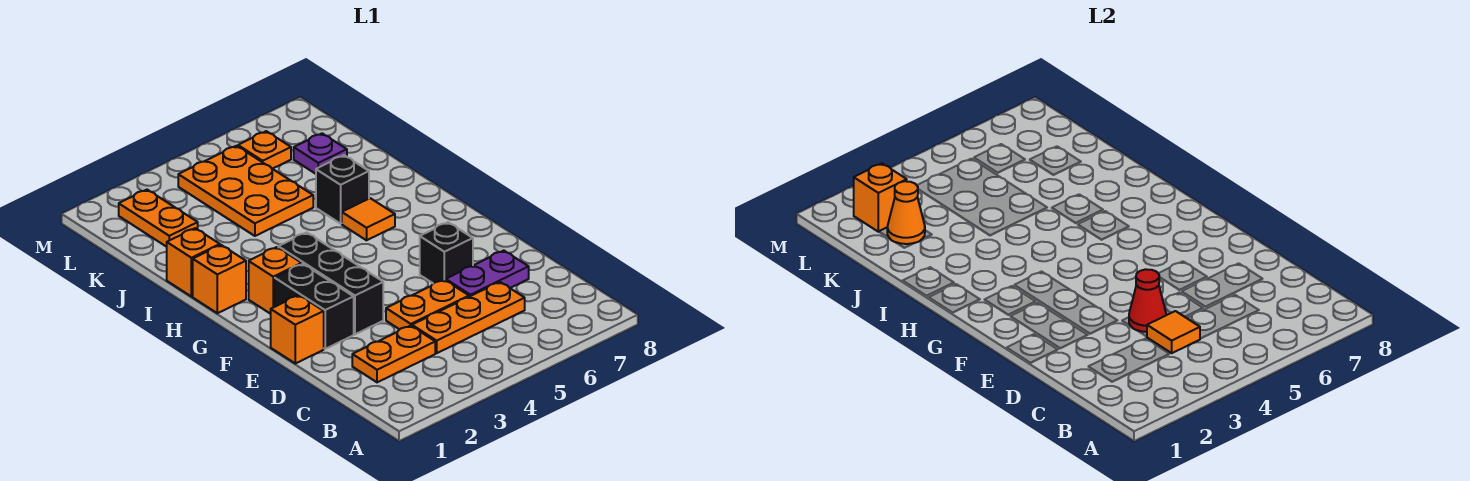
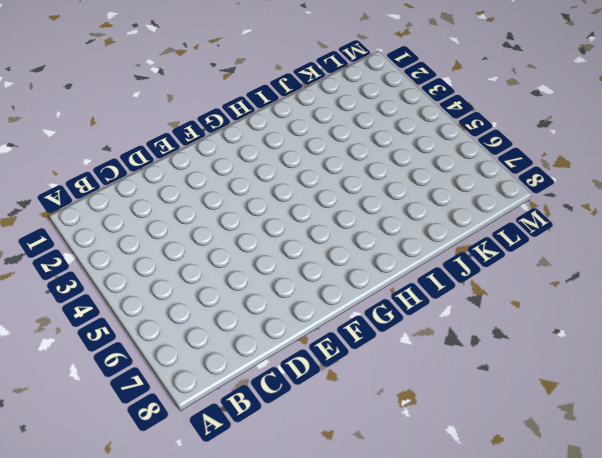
none -> orange 1x2 plate [352,326,435,382]
none -> orange 1x3 plate [412,282,525,353]
none -> orange 1x2 plate [386,280,469,329]

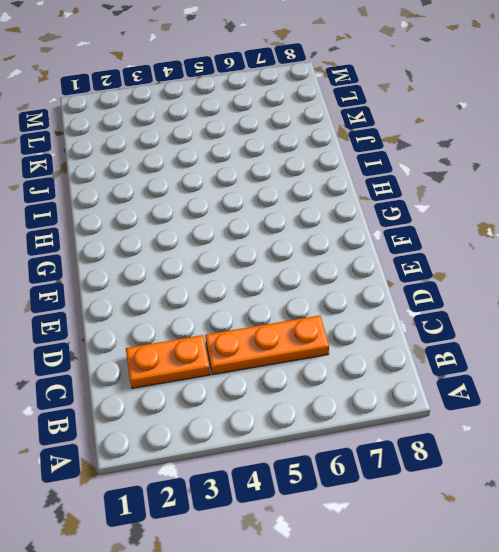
none -> orange 1x2 plate [386,280,469,329]
none -> purple 1x2 plate [446,251,529,297]
none -> orange 1x1 brick [271,295,324,363]

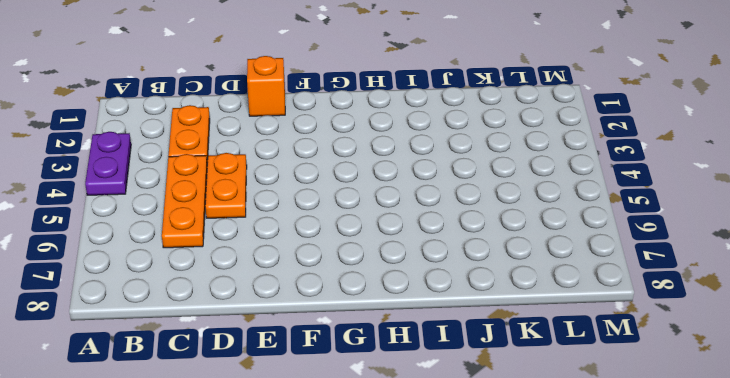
purple 1x2 plate [85,132,131,195] -> purple 1x2 plate moved to [446,251,529,297]
none -> black 1x2 brick [274,264,354,349]
none -> black 1x3 brick [278,232,383,334]
none -> black 1x1 brick [420,222,473,284]

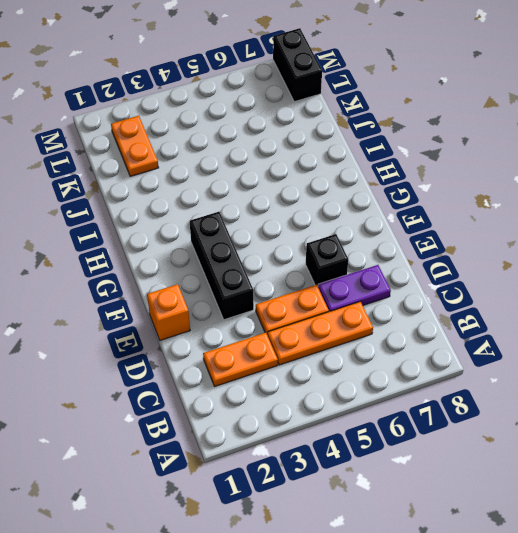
black 1x2 brick [273,28,322,102] -> black 1x2 brick moved to [274,264,354,349]
none -> orange 1x1 brick [249,247,302,314]
none -> orange 1x1 brick [193,245,246,313]
none -> orange 1x1 tile [342,198,395,240]

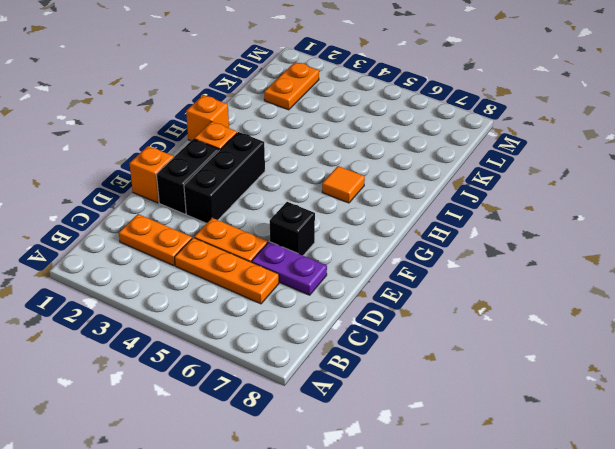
none -> orange 1x1 brick [167,228,220,297]
none -> black 1x1 brick [316,155,369,224]
none -> orange 2x3 plate [178,146,313,236]

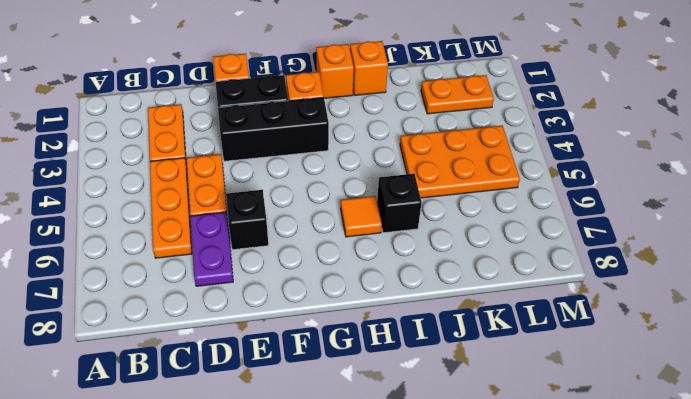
none -> purple 1x1 plate [294,133,347,174]
none -> orange 1x1 plate [238,131,291,169]
none -> orange 1x1 tile [1147,311,1200,353]

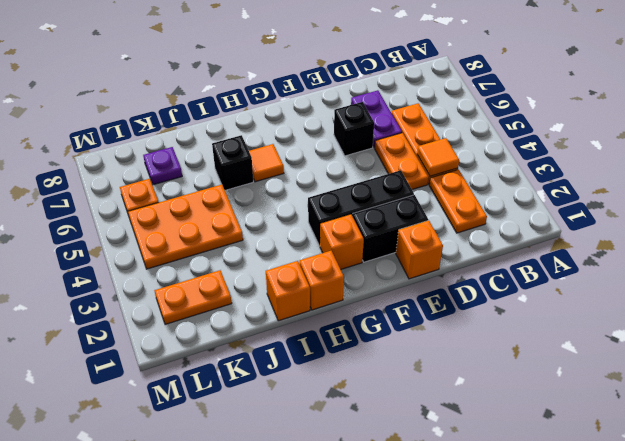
none -> red 1x1 cone [1129,269,1166,332]
none -> orange 1x1 cone [887,181,925,244]
none -> orange 1x1 brick [854,164,907,232]

